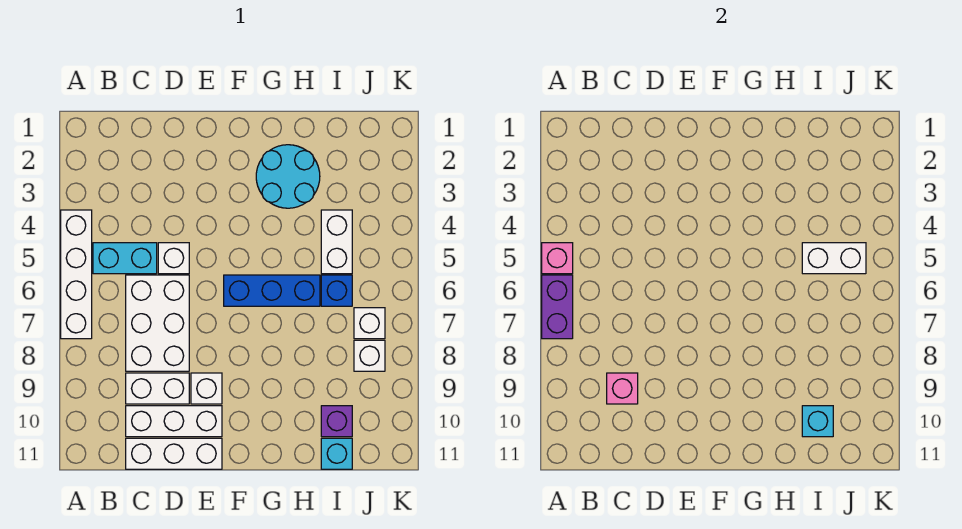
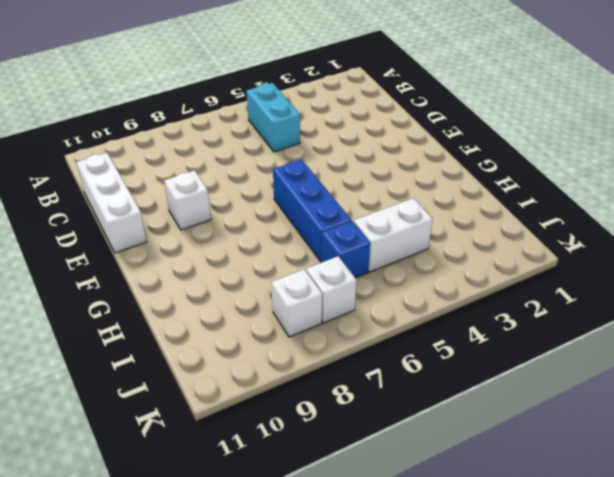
none -> white 1x4 brick [61,210,92,339]
none -> white 2x3 brick [126,275,189,371]
none -> white 1x2 brick [126,373,189,404]

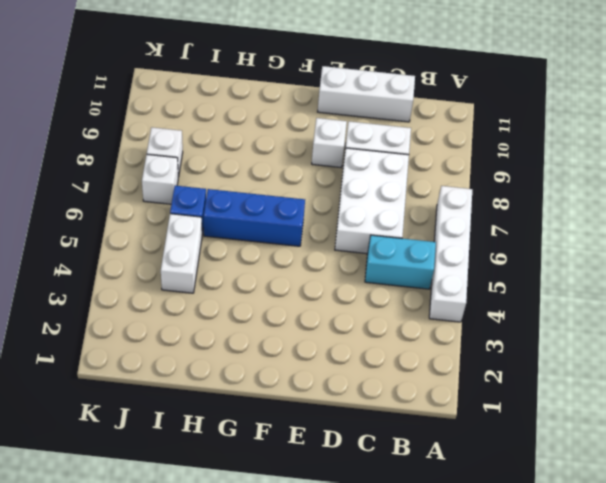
none -> white 1x3 brick [126,406,222,437]
none -> white 1x1 brick [158,243,189,274]
none -> cyan 2x2 round brick [256,145,320,208]

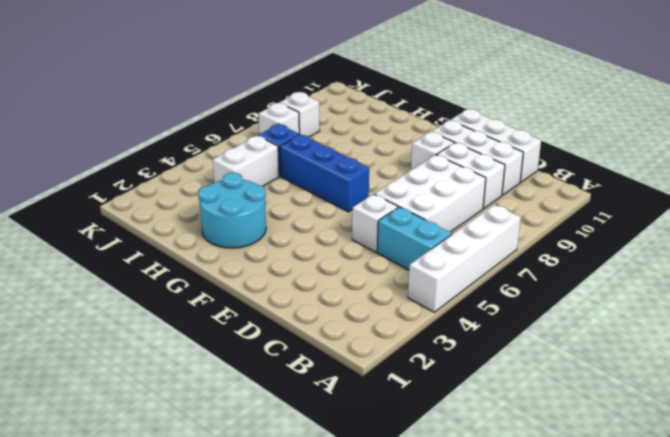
none -> purple 1x1 brick [321,406,352,437]
none -> cyan 1x1 brick [321,438,352,469]
none -> pink 1x1 brick [542,243,573,274]

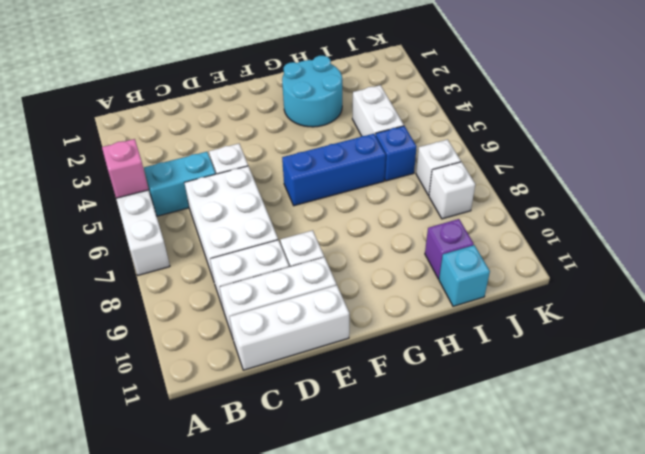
none -> purple 1x2 brick [542,275,573,339]
none -> pink 1x1 brick [607,373,638,404]
none -> white 1x2 brick [802,243,866,274]

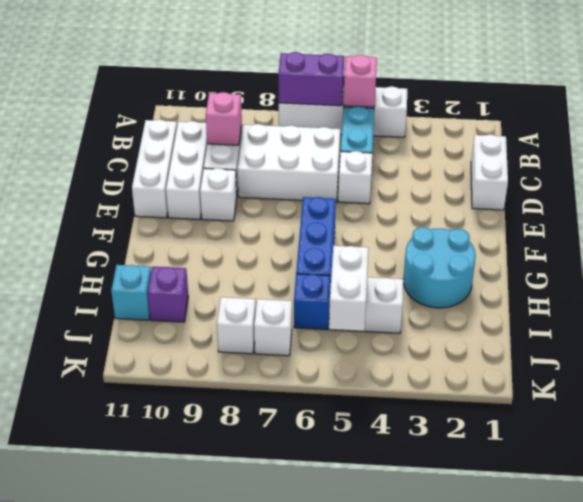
white 1x2 brick [471,135,508,210] -> none
none -> cyan 1x1 brick [802,406,833,437]

